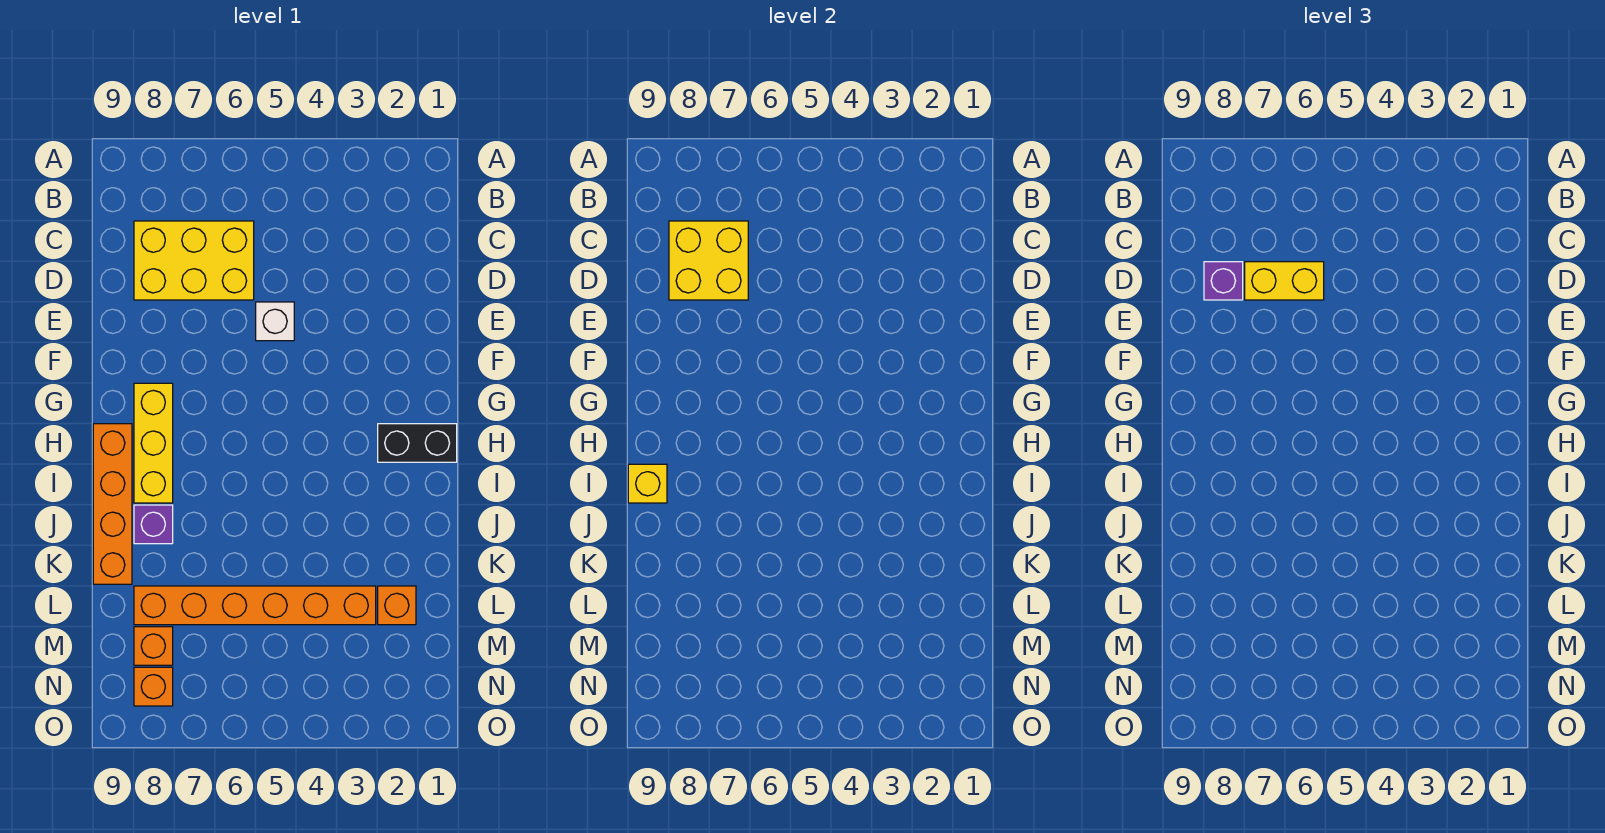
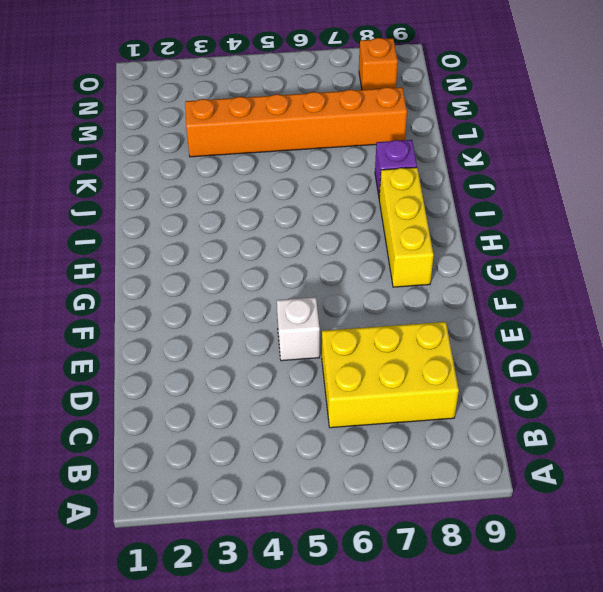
none -> black 1x2 brick [378,424,457,462]
none -> orange 1x4 brick [93,424,132,584]
none -> orange 1x1 brick [378,586,416,625]

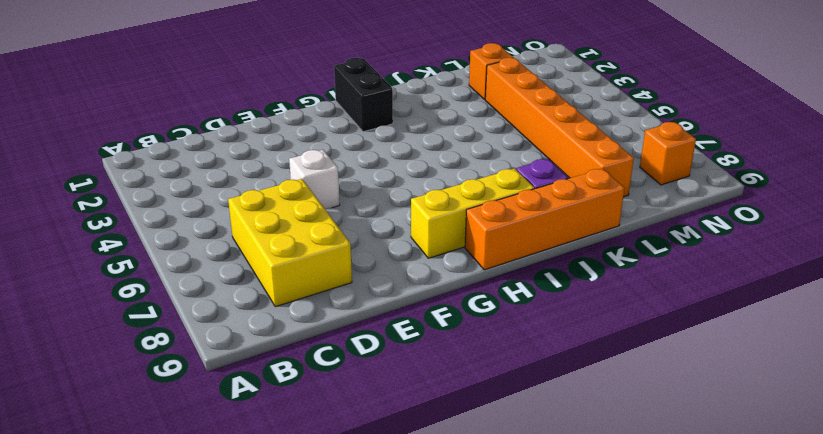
none -> orange 1x1 brick [134,627,173,665]
none -> yellow 2x2 brick [669,221,748,300]
none -> yellow 1x1 brick [628,464,667,503]

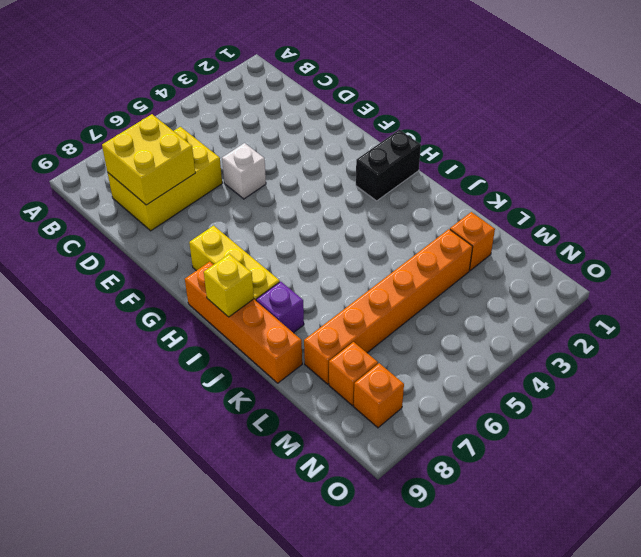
none -> yellow 1x2 brick [1245,262,1324,300]
none -> purple 1x1 brick [1204,262,1243,300]

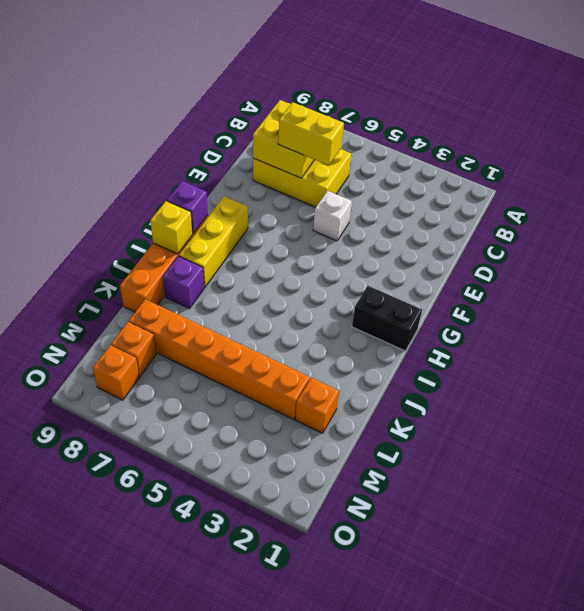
purple 1x1 brick [167,181,208,233] -> purple 1x1 brick moved to [1204,262,1243,300]

